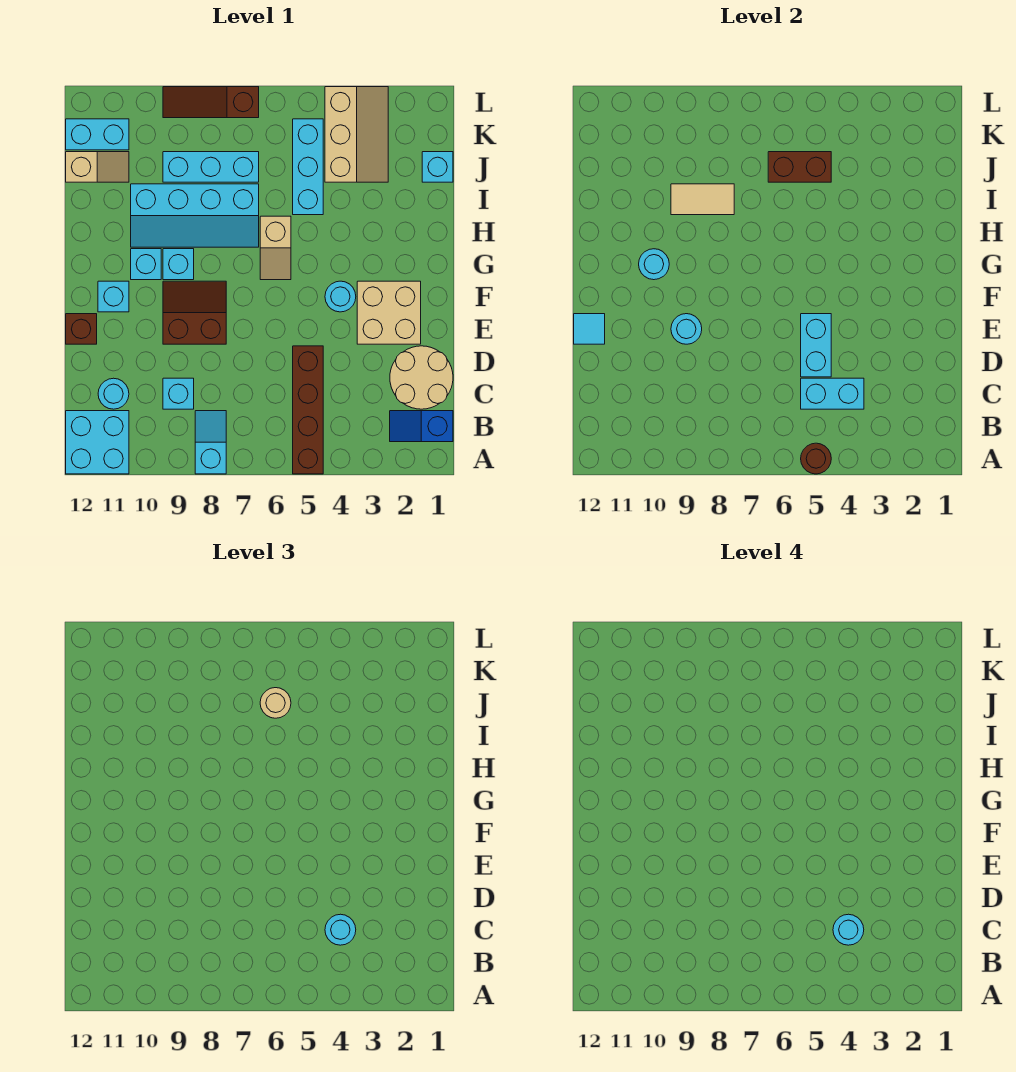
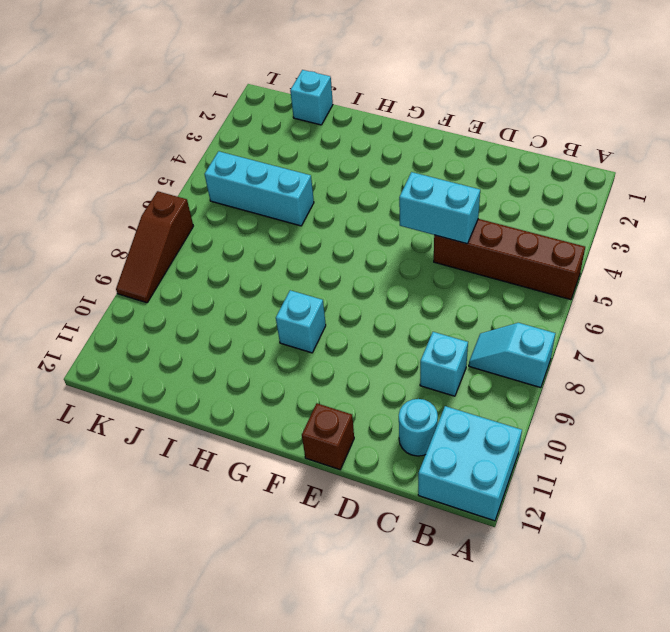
none -> blue 1x2 slope [390,411,453,442]
none -> tan 2x2 round brick [390,346,453,409]
none -> tan 2x2 brick [357,281,421,344]
none -> brown 2x2 slope [163,281,226,344]

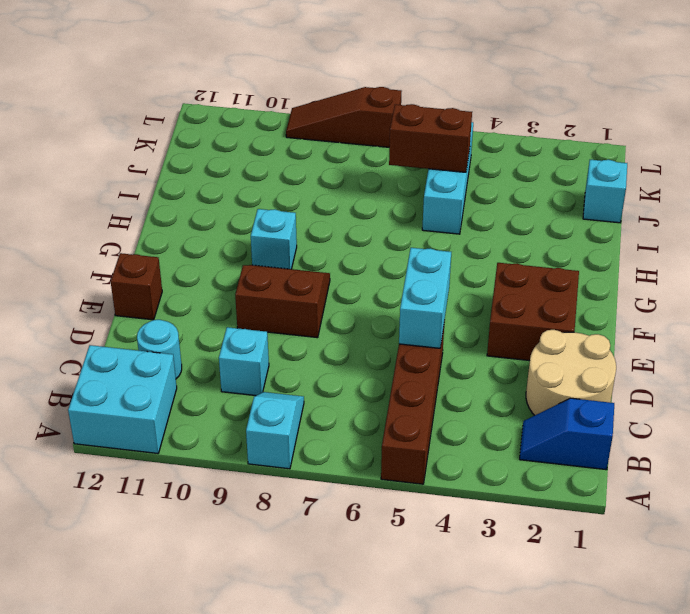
brown 2x2 brick [487,263,579,361] -> tan 2x2 brick [357,281,421,344]
none -> cyan 1x1 round brick [325,281,356,312]
none -> cyan 1x1 brick [98,281,129,312]
none -> tan 1x2 slope [260,216,291,280]
none -> cyan 1x1 brick [131,249,161,280]

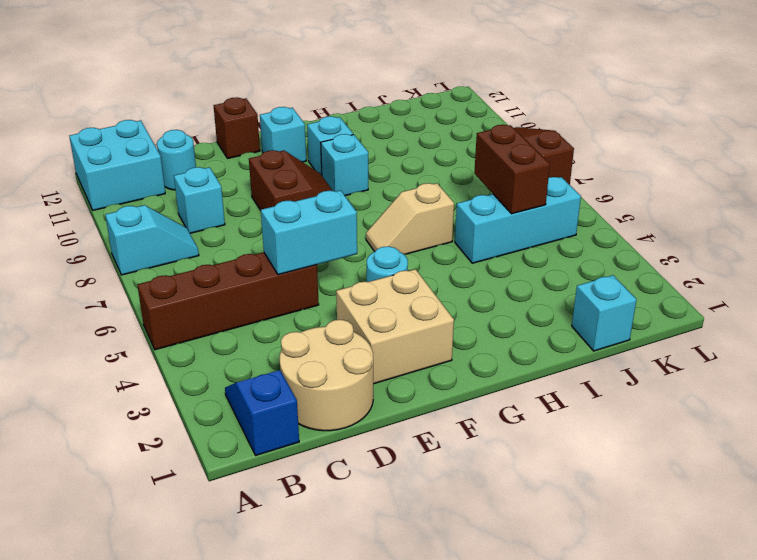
none -> cyan 2x4 slope [131,184,259,247]
none -> tan 2x3 slope [325,87,388,182]
none -> cyan 1x3 brick [163,152,259,182]
none -> tan 1x2 slope [66,152,129,182]

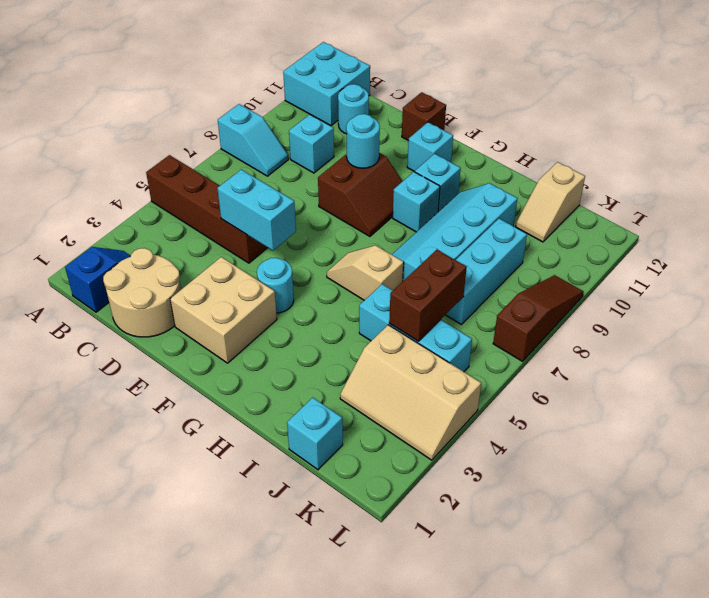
none -> cyan 1x2 brick [66,119,129,150]
none -> brown 1x1 round brick [801,443,831,474]
none -> cyan 1x2 brick [801,378,864,409]
none -> cyan 1x1 tile [574,314,605,344]

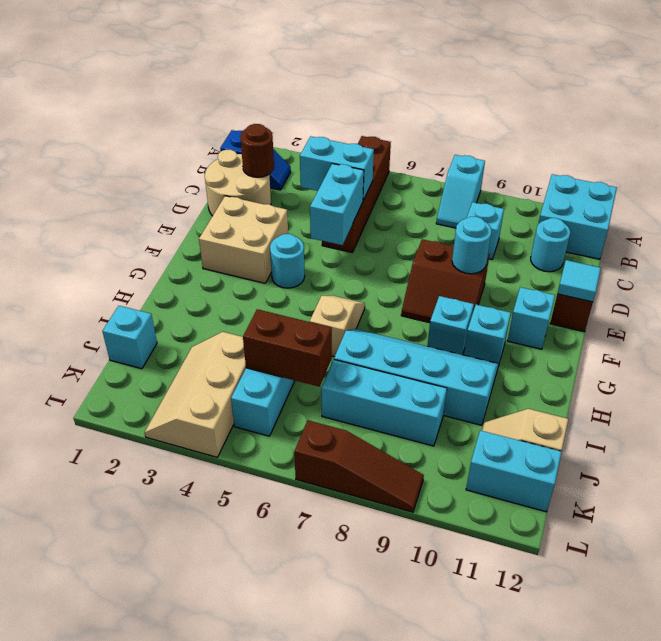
brown 1x1 round brick [240,124,274,177] -> brown 1x1 round brick moved to [801,443,831,474]
none -> cyan 1x1 round brick [639,249,669,280]
none -> tan 1x2 tile [671,184,734,215]
none -> cyan 1x1 round brick [325,914,356,945]
none -> tan 1x1 round brick [260,688,291,718]

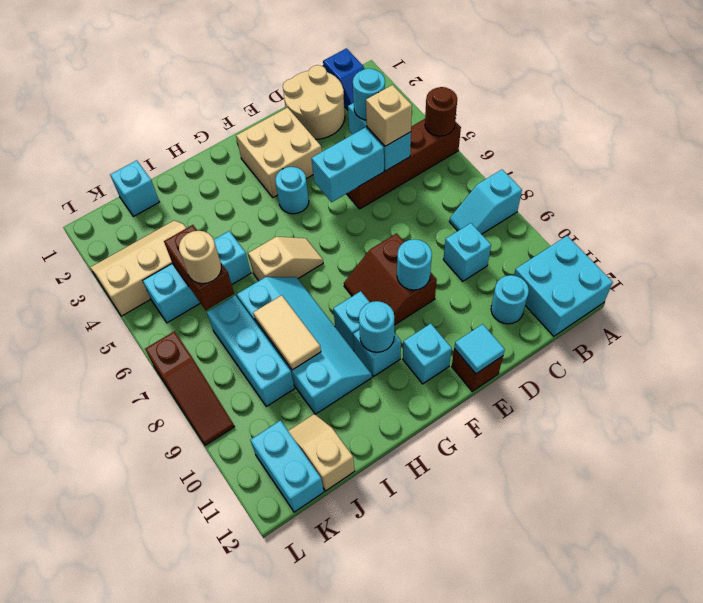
tan 1x1 brick [366,85,412,146] -> none
none -> cyan 1x1 round brick [833,914,864,945]

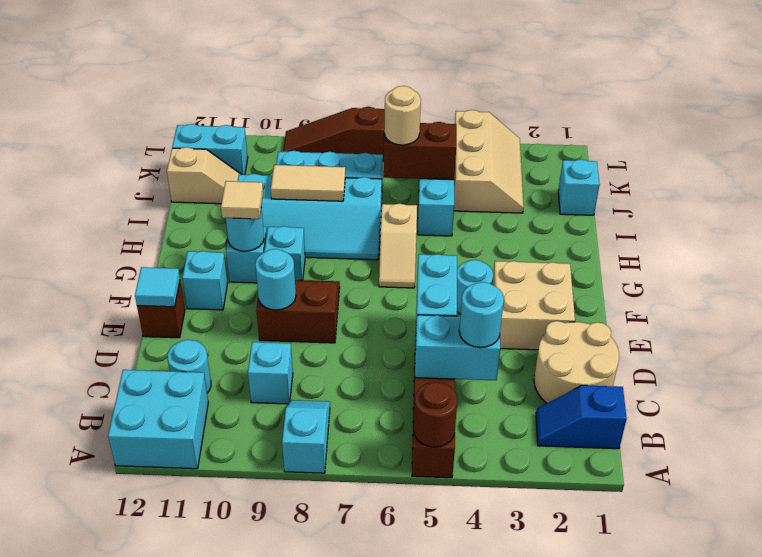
tan 1x1 tile [221,181,263,219] -> none
none -> cyan 1x1 round brick [833,914,864,945]

